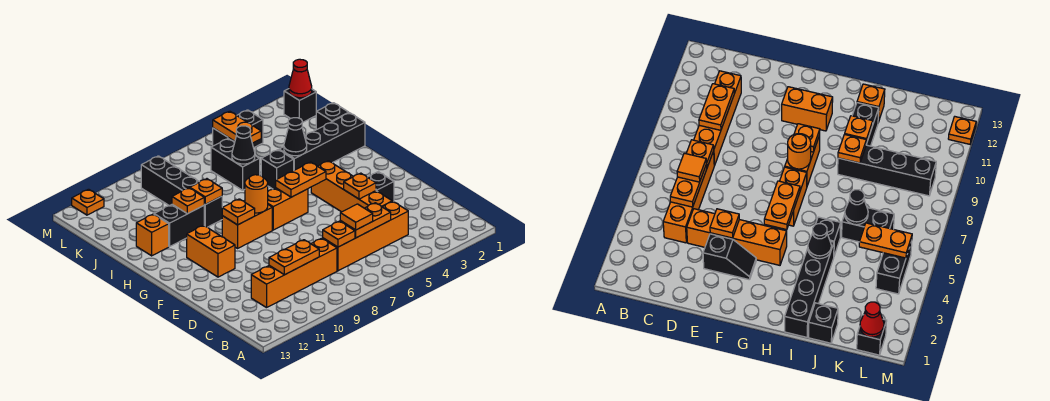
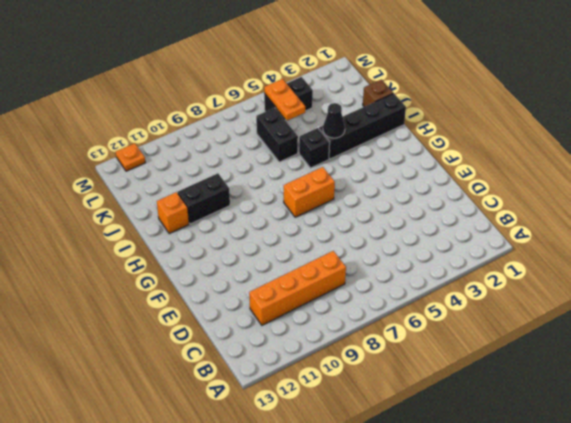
brown 1x1 brick [363,80,393,107] -> black 1x1 brick [316,103,349,130]
none -> orange 1x4 brick [323,201,408,271]
none -> orange 1x4 brick [311,161,392,212]
none -> black 1x2 slope [368,172,394,202]
none -> orange 1x2 brick [187,225,235,277]

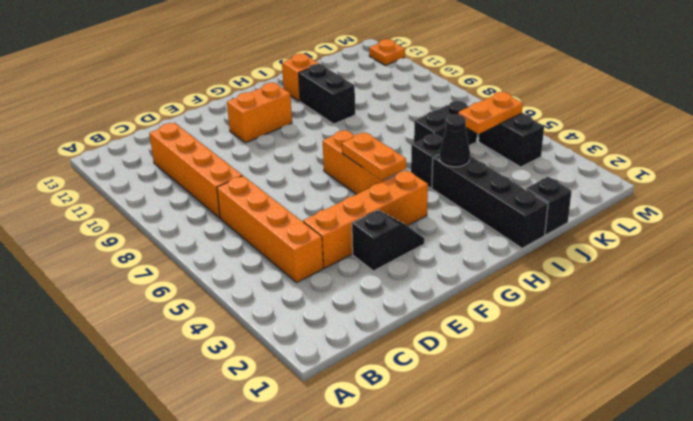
none -> orange 1x2 brick [222,205,272,248]
none -> black 1x4 brick [141,156,222,227]
none -> black 1x1 brick [284,89,316,123]
none -> orange 1x2 plate [340,203,391,238]

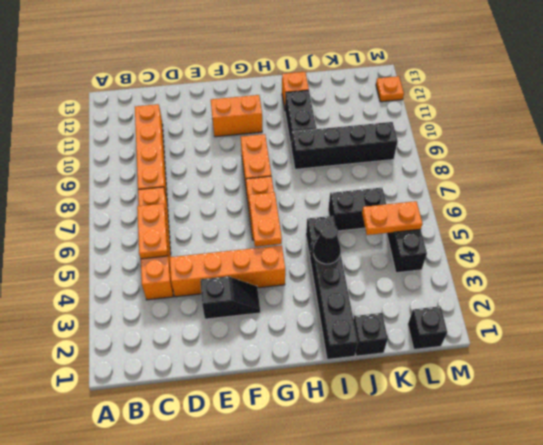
none -> orange 1x1 plate [323,221,355,247]
none -> orange 1x2 plate [269,240,319,275]
none -> orange 1x1 plate [344,173,376,199]
none -> orange 1x1 round brick [245,175,268,213]

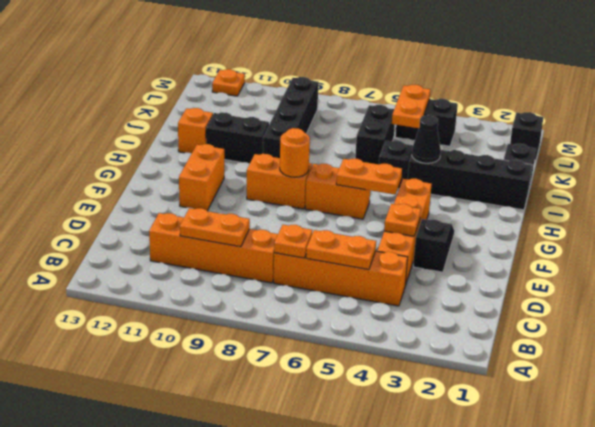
none -> orange 1x1 plate [222,199,255,225]
none -> orange 1x1 plate [190,179,222,204]
none -> orange 1x1 plate [172,188,204,214]
none -> black 1x1 cone [232,126,255,164]

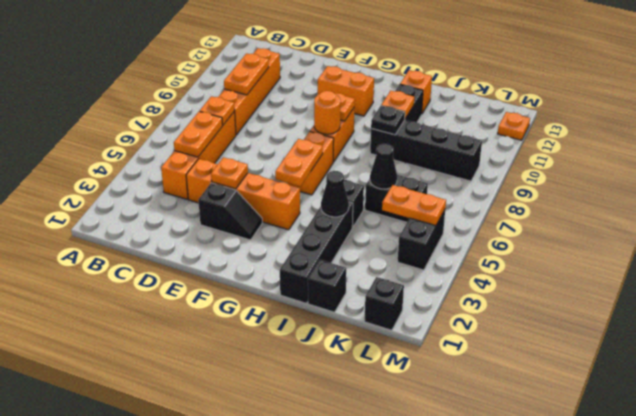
black 1x1 plate [371,106,405,135] -> orange 1x1 plate [190,179,222,204]
none -> red 1x1 cone [289,59,312,98]
none -> orange 1x1 tile [340,204,373,230]

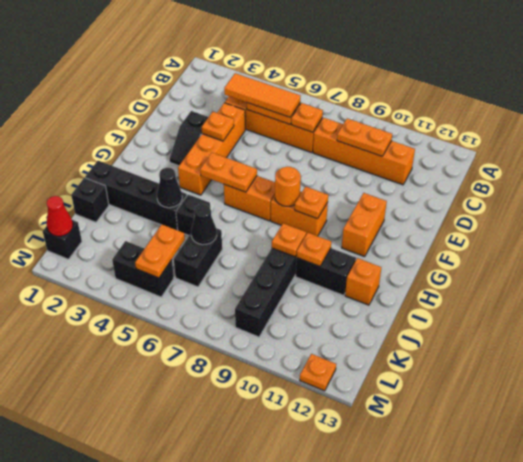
orange 1x3 tile [224,73,300,117] -> orange 1x1 tile [340,204,373,230]

